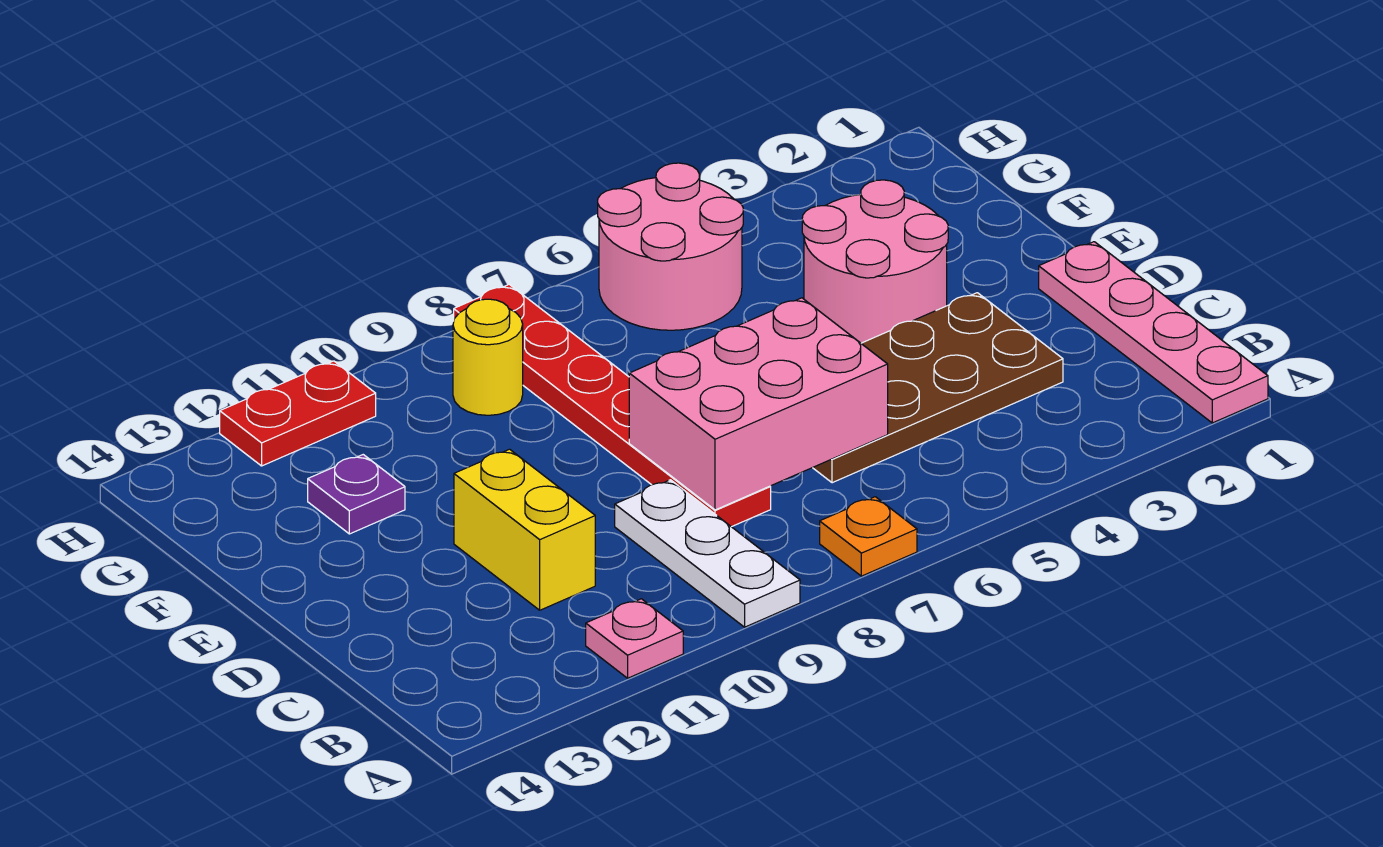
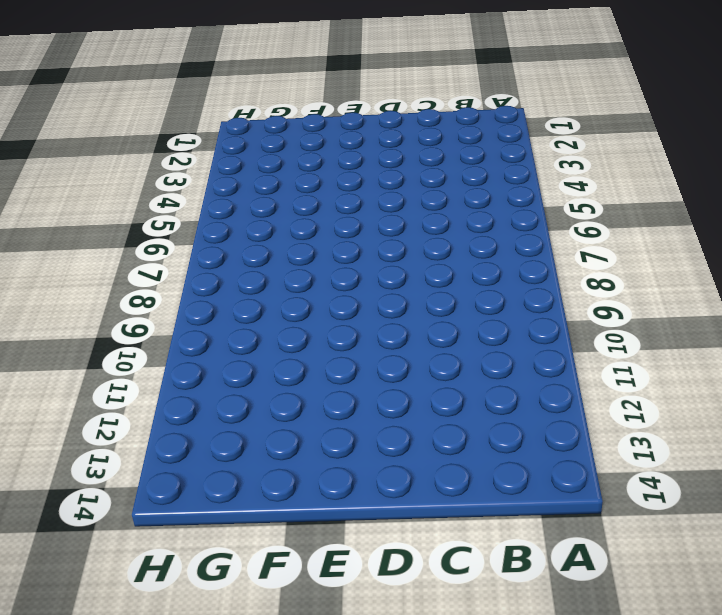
none -> pink 1x4 plate [1039,242,1268,423]
none -> orange 1x1 plate [820,497,917,576]
none -> white 1x3 plate [615,480,800,627]

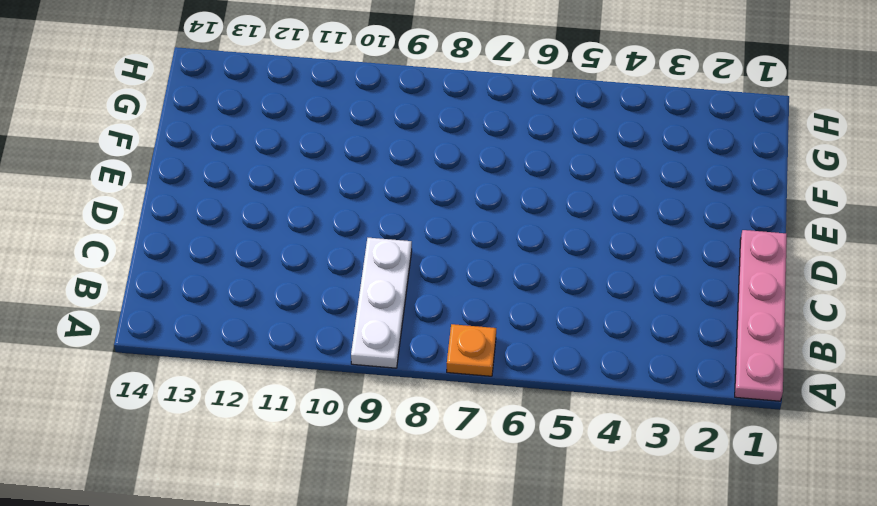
none -> pink 1x1 plate [586,599,683,678]
none -> brown 2x4 plate [813,293,1063,483]
none -> red 1x6 plate [454,284,771,527]

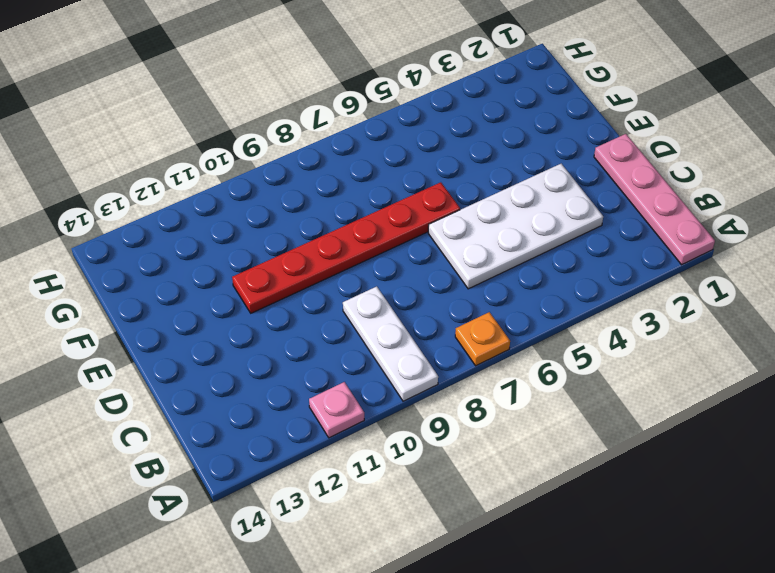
white 2x4 plate [428,164,603,289] -> brown 2x4 plate [813,293,1063,483]
red 1x6 plate [232,182,460,313] -> red 1x6 plate turned to [454,284,771,527]
none -> yellow 1x2 brick [454,449,595,610]
none -> pink 2x2 round brick [802,180,948,343]
none -> purple 1x1 plate [308,455,405,534]

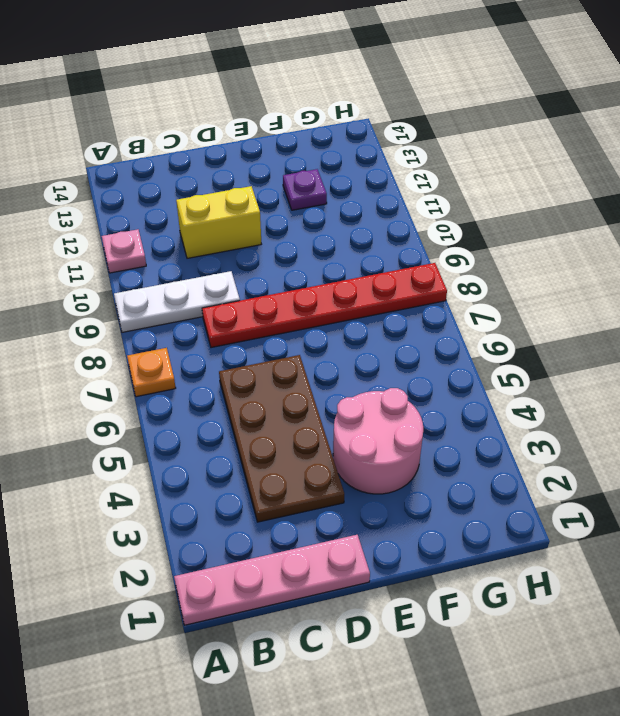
none -> pink 2x2 round brick [598,163,743,330]
none -> yellow 1x1 round brick [453,299,523,415]
none -> red 1x2 plate [220,361,376,466]

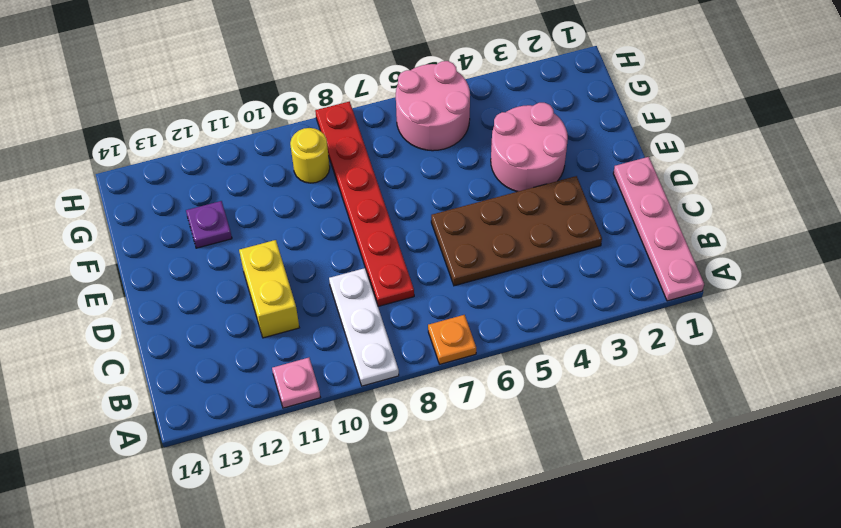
none -> red 1x2 plate [220,361,376,466]
none -> pink 2x3 brick [629,298,888,510]

